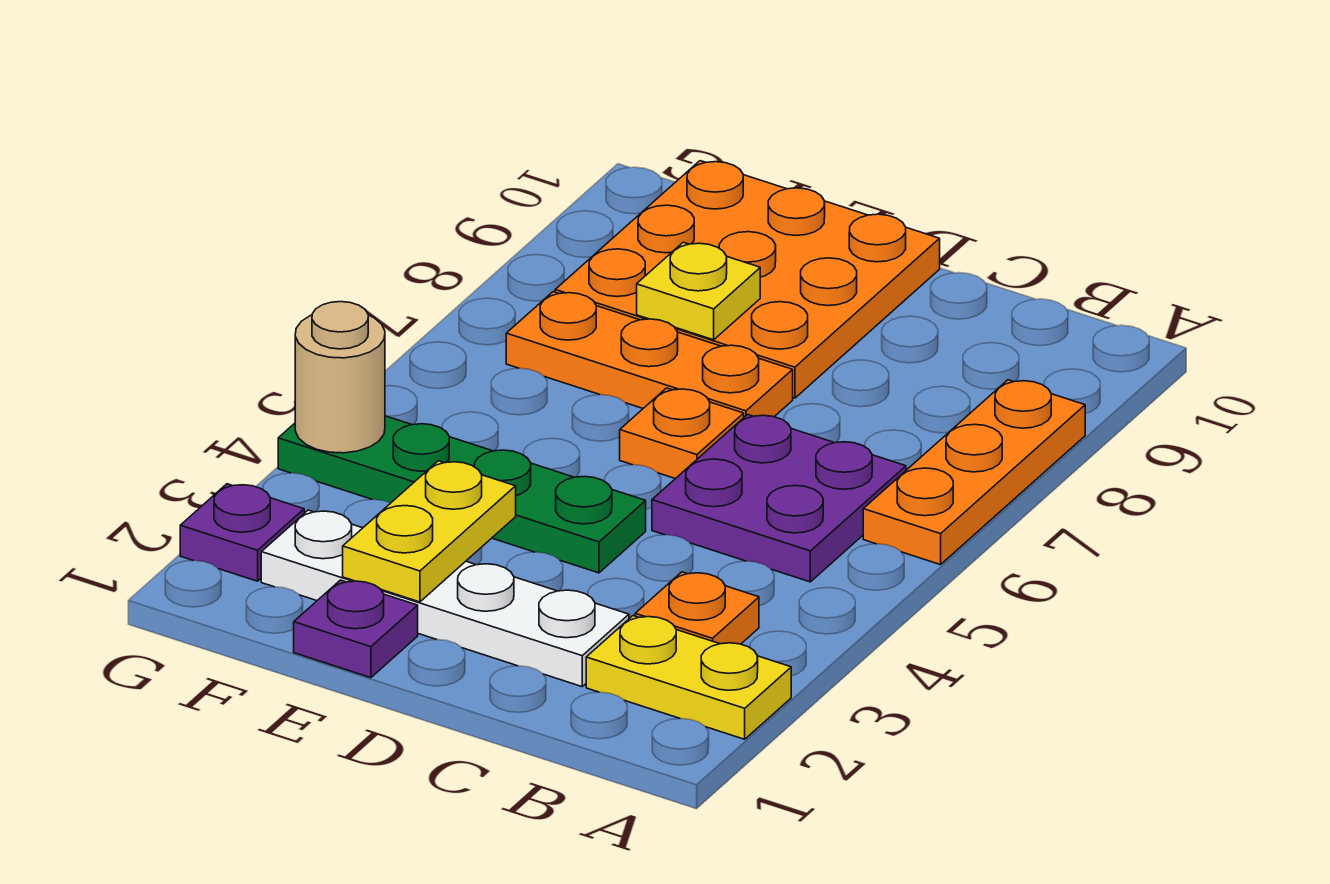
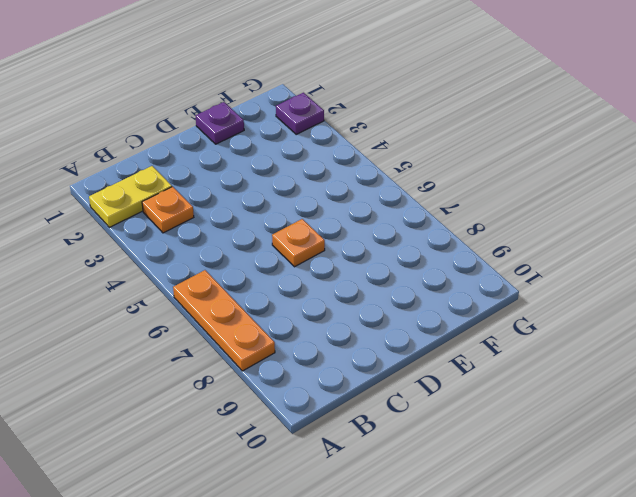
none -> purple 2x2 plate [652,414,906,582]
none -> white 1x4 plate [261,510,629,687]
none -> green 1x4 plate [278,416,646,573]

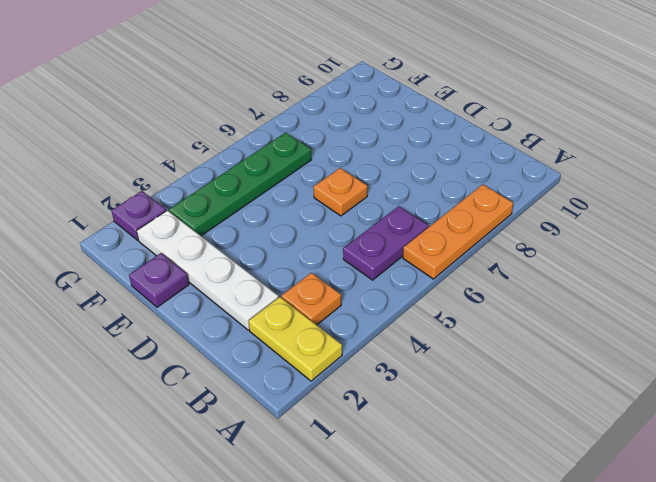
purple 1x2 plate [343,206,428,280] -> purple 2x2 plate [652,414,906,582]
green 1x4 plate [169,133,312,236] -> green 1x4 plate turned to [278,416,646,573]
none -> orange 1x3 plate [506,292,793,417]
none -> orange 3x3 plate [555,161,940,398]
none -> yellow 1x2 plate [343,461,516,602]

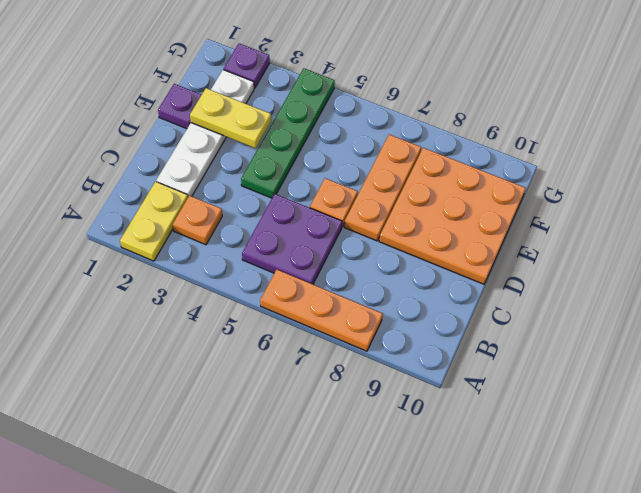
none -> yellow 1x1 plate [637,242,760,340]
none -> tan 1x1 round brick [295,302,385,453]

